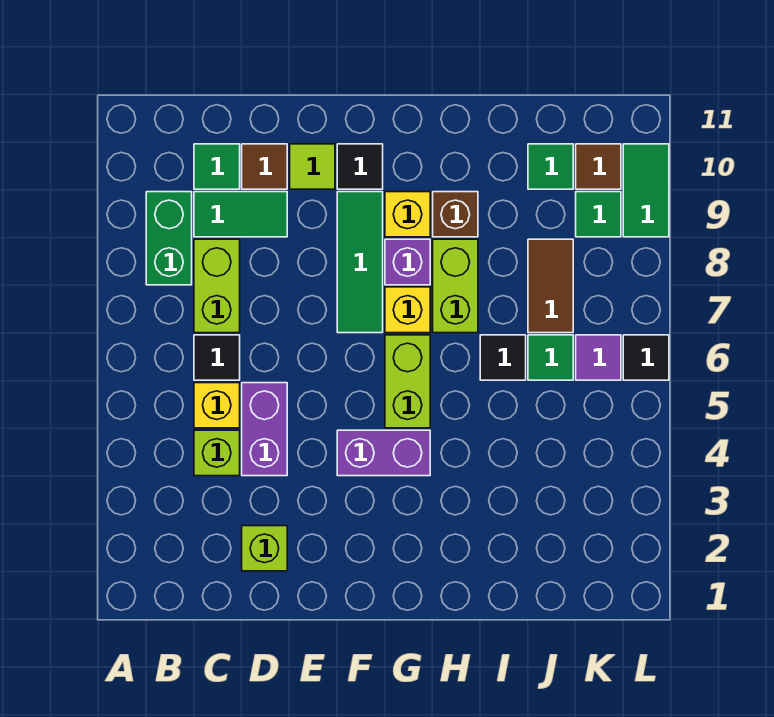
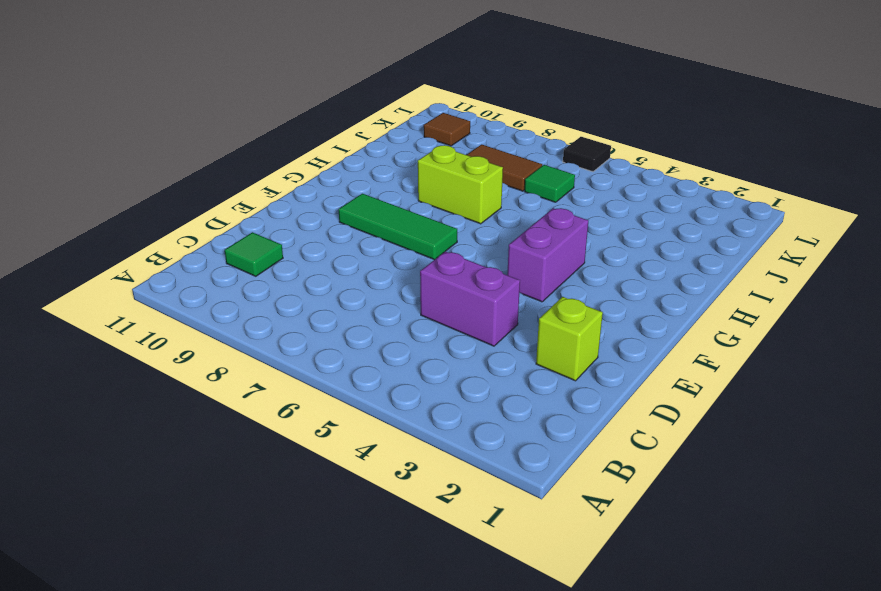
none -> green 1x2 brick [146,192,192,285]
none -> lime 1x1 brick [194,430,240,476]
none -> yellow 1x1 brick [194,383,240,428]

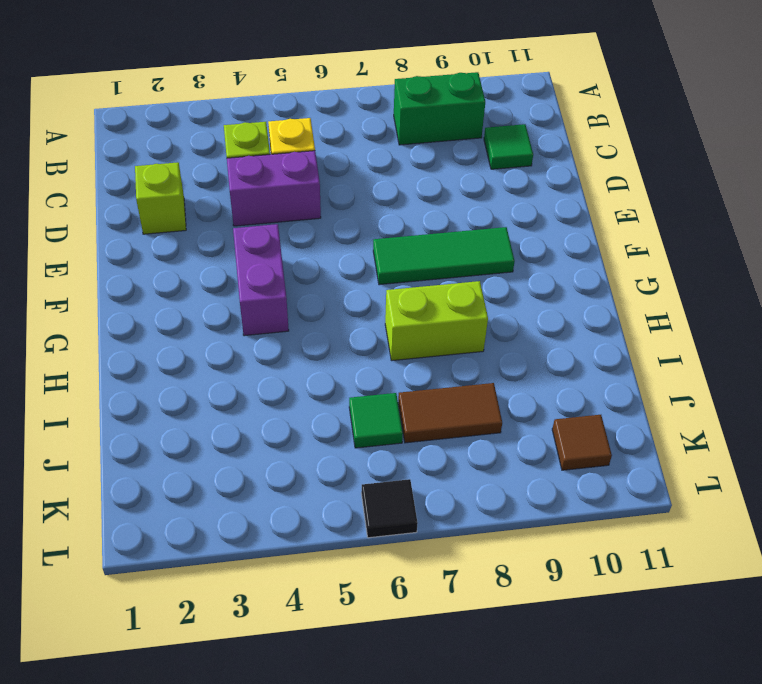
none -> black 1x1 tile [194,335,240,380]
none -> lime 1x2 brick [194,239,240,333]
none -> green 1x2 tile [194,192,287,237]

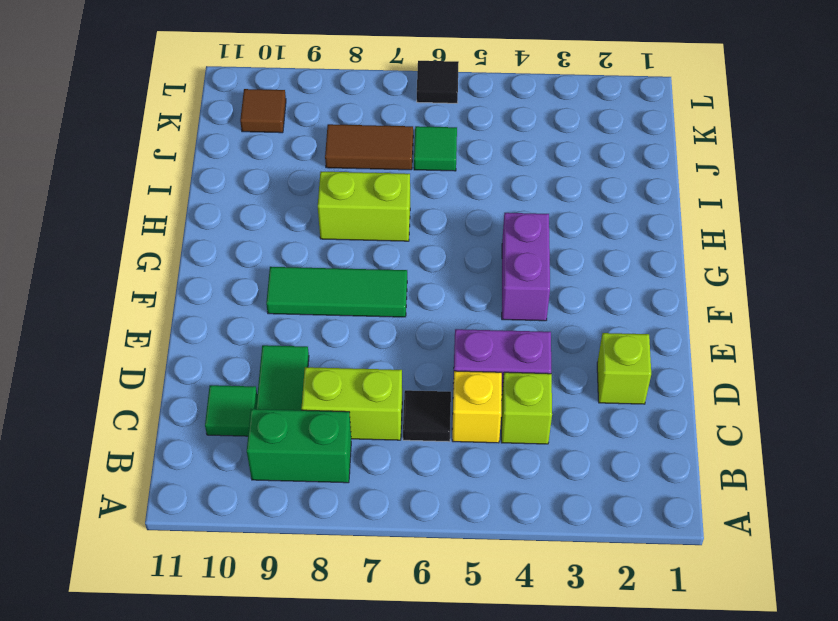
none -> brown 1x1 tile [242,144,287,189]
none -> lime 1x1 tile [290,144,335,189]
none -> black 1x1 tile [337,144,383,189]

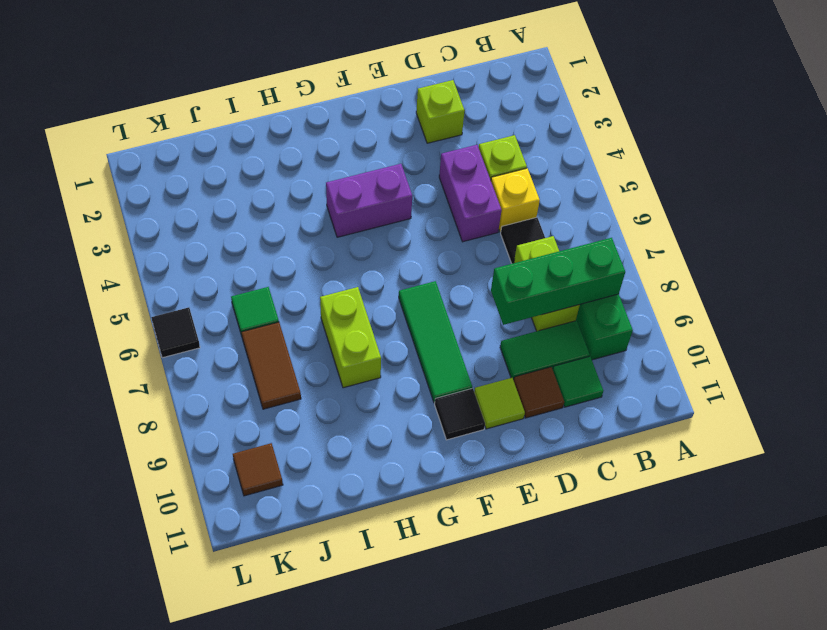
green 1x3 brick [491,238,625,325] -> none
none -> lime 1x2 brick [385,335,430,428]
none -> yellow 1x1 brick [385,287,430,333]
none -> purple 1x1 brick [385,239,430,285]

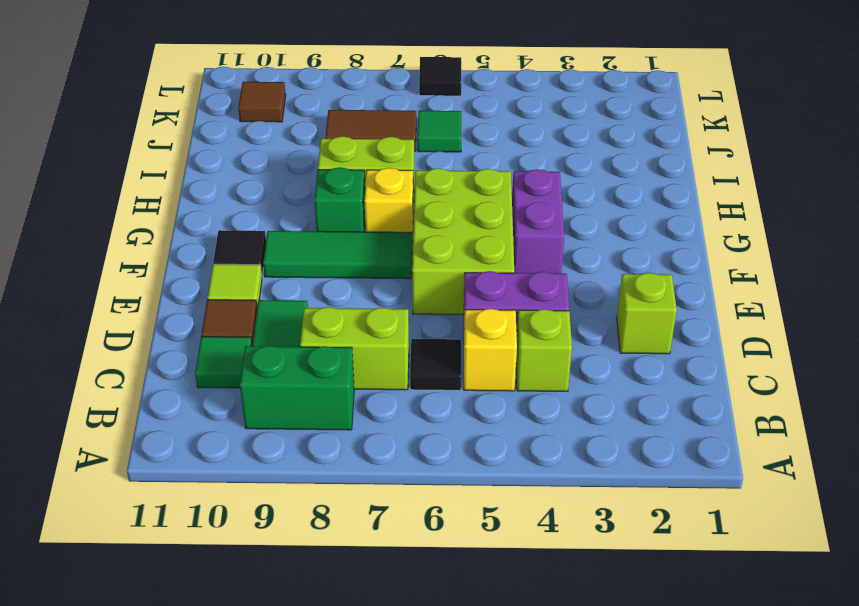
lime 2x3 brick [412,168,514,314] -> lime 1x2 brick [385,335,430,428]
green 1x1 brick [315,167,365,232] -> purple 1x1 brick [385,239,430,285]
none -> yellow 1x1 brick [385,192,430,237]
none -> brown 1x1 brick [433,192,478,237]
none -> black 1x1 tile [480,335,526,380]

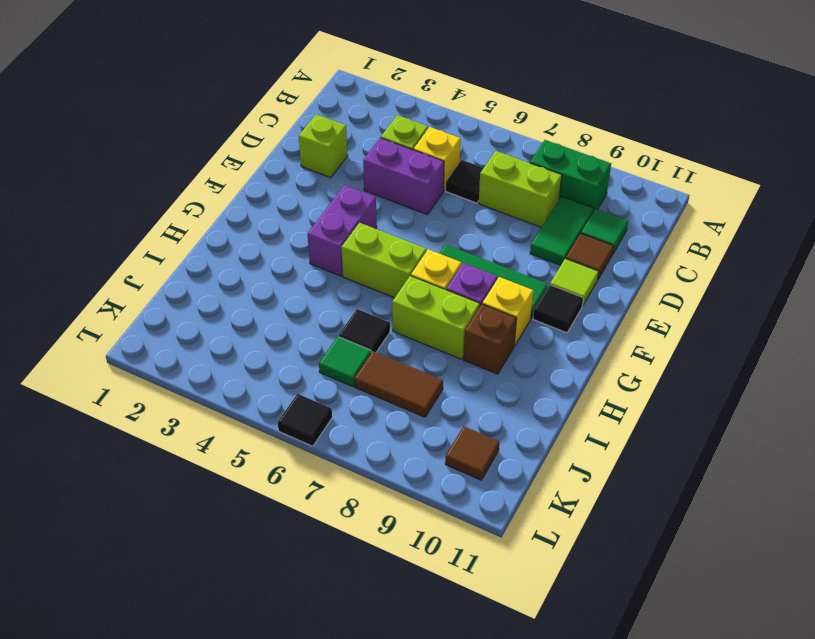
none -> green 1x1 tile [528,144,573,189]
none -> purple 1x1 tile [576,335,621,380]
none -> green 1x1 tile [576,192,621,237]

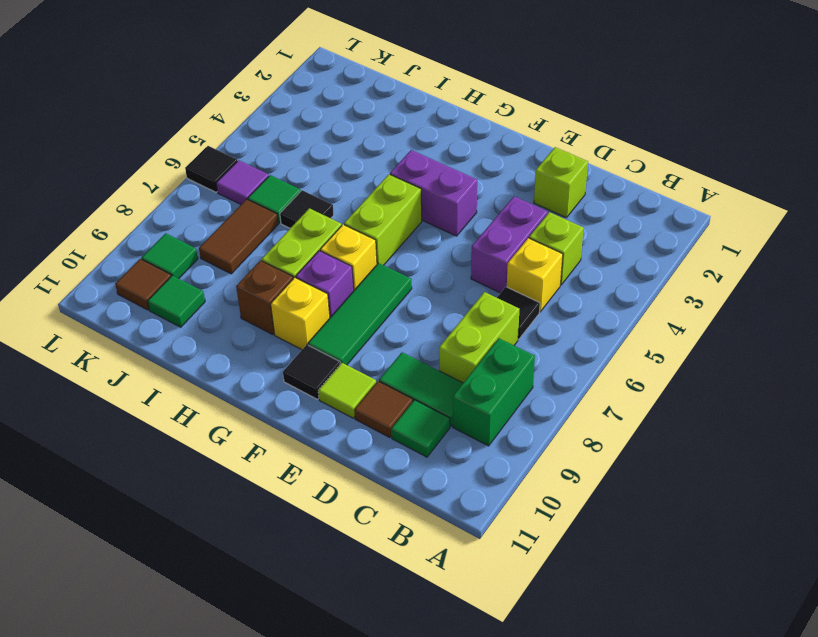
none -> green 1x2 tile [623,144,669,237]

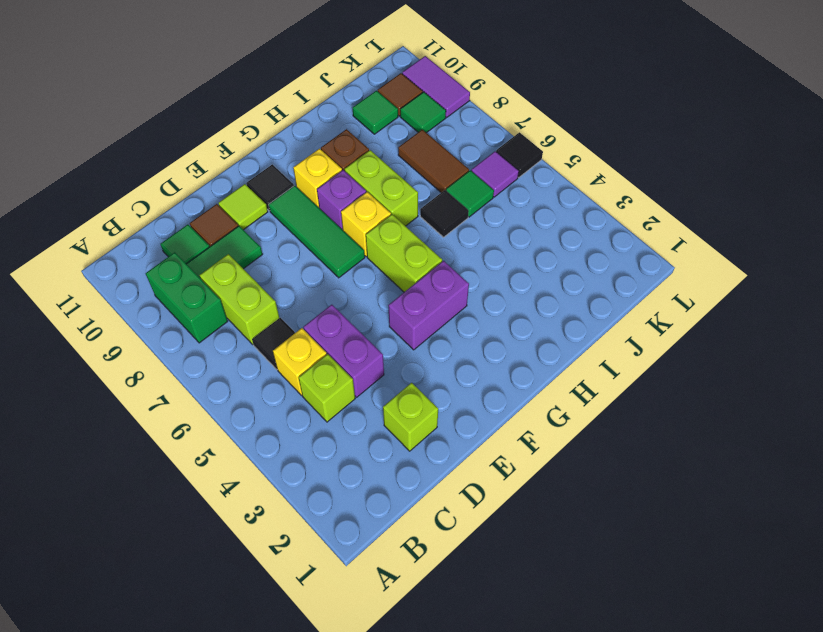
purple 1x2 tile [402,56,470,117] -> green 1x2 tile [623,144,669,237]

